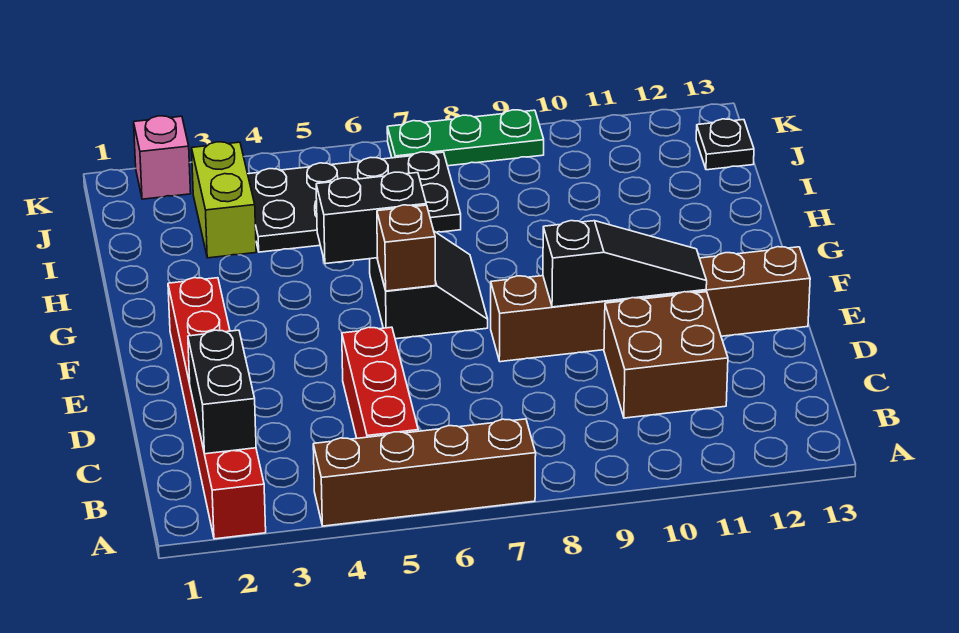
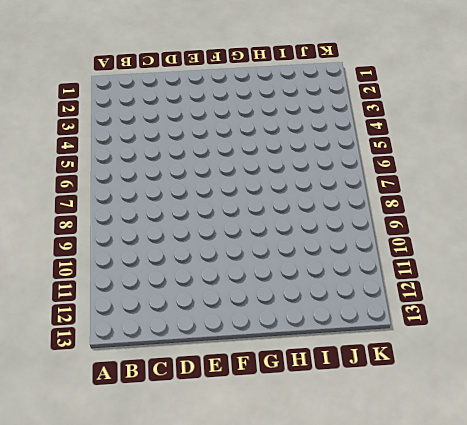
none -> red 1x6 brick [168,278,266,539]
none -> brown 1x4 brick [313,419,536,526]
none -> red 1x3 brick [342,327,418,438]

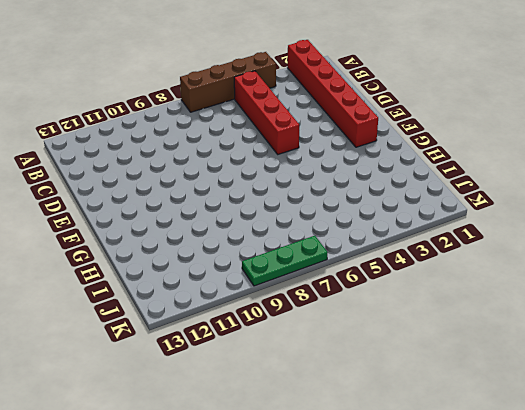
red 1x4 brick [234,71,299,154] -> red 1x3 brick [342,327,418,438]
none -> brown 2x2 brick [604,292,728,418]
none -> brown 1x6 brick [491,247,810,362]
none -> black 2x2 slope [370,231,488,339]

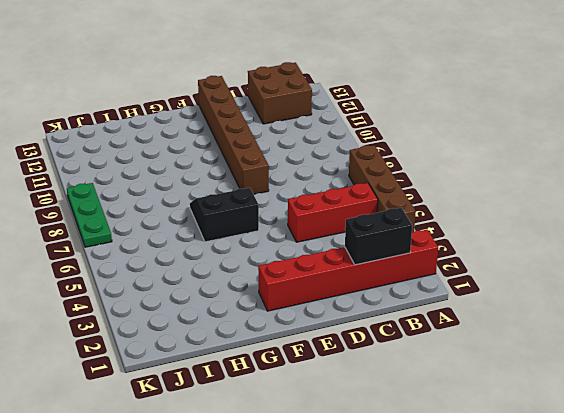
brown 2x2 brick [248,62,312,124] -> brown 2x2 brick moved to [604,292,728,418]
none -> lime 1x2 brick [192,142,256,258]
none -> black 2x4 plate [248,152,461,252]
none -> black 1x1 plate [696,119,754,170]

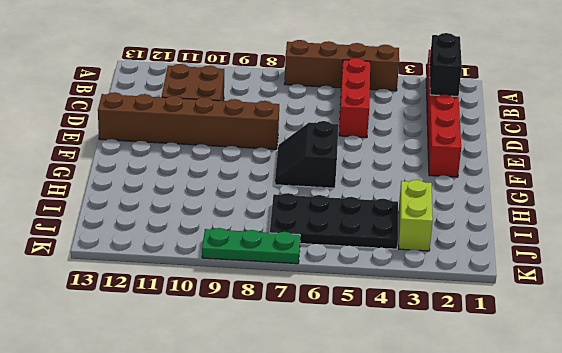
none -> black 1x1 plate [696,119,754,170]
none -> pink 1x1 brick [134,116,191,199]
none -> black 1x3 slope [543,221,707,307]

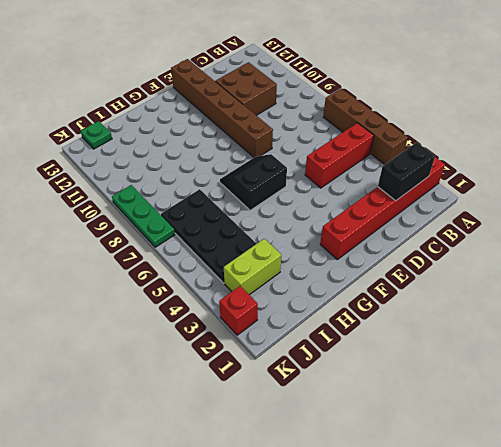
green 1x1 plate [81,121,112,149] -> black 1x1 plate [696,119,754,170]
red 1x1 brick [219,286,258,335] -> pink 1x1 brick [134,116,191,199]
none -> black 1x3 slope [543,221,707,307]
none -> brown 1x1 brick [377,205,436,291]
none -> black 1x2 brick [316,172,426,264]

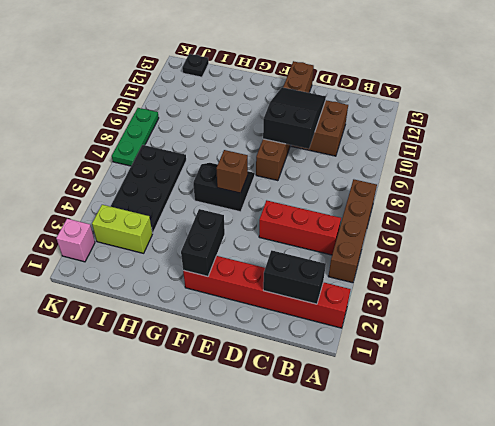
black 2x3 slope [263,87,326,149] -> black 1x3 slope [543,221,707,307]
black 1x2 brick [181,209,225,277] -> black 1x2 brick moved to [316,172,426,264]

